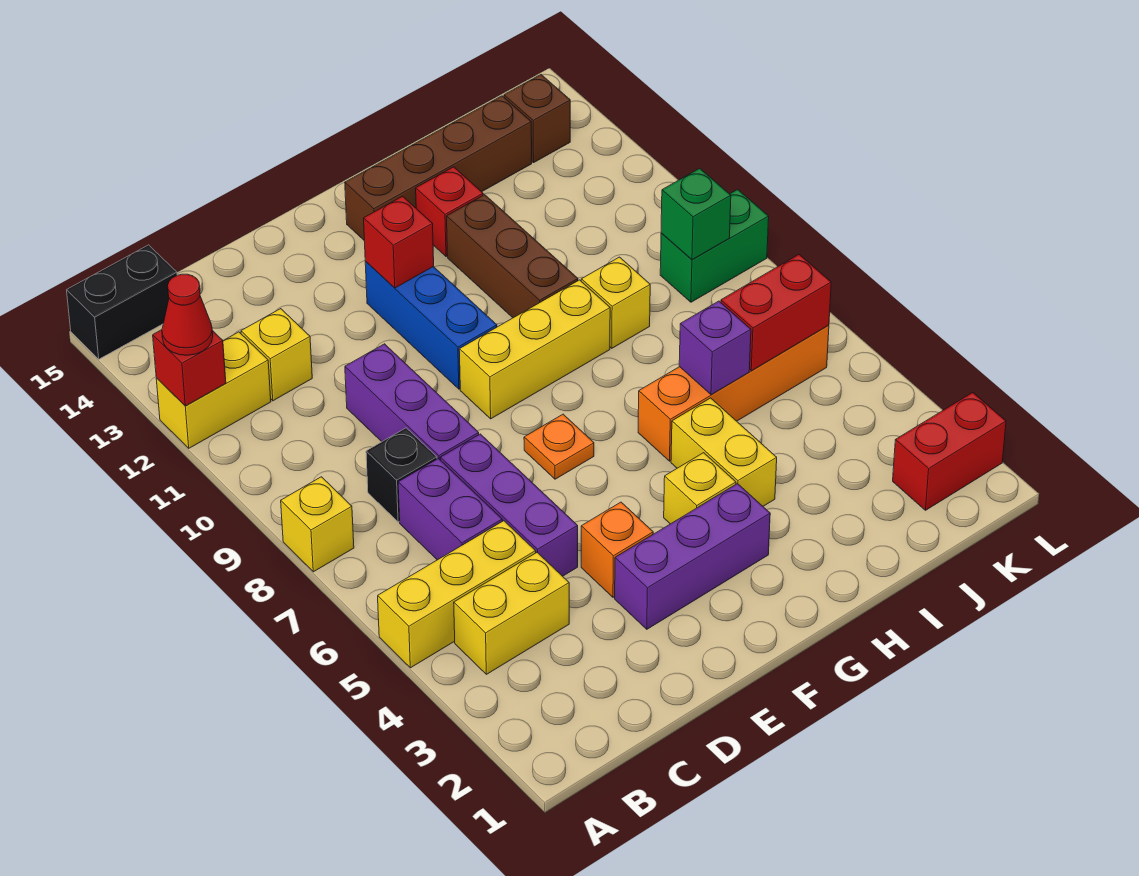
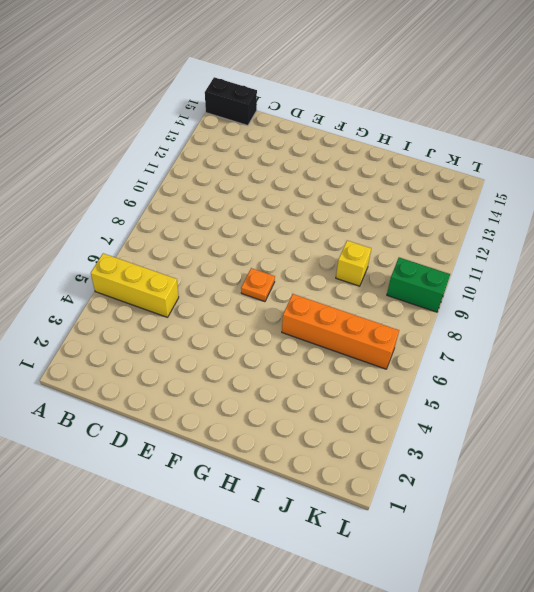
none -> yellow 1x1 brick [281,477,354,572]
none -> yellow 1x2 brick [156,332,271,448]
none -> yellow 1x2 brick [454,552,569,674]
none -> purple 1x2 brick [398,458,502,560]

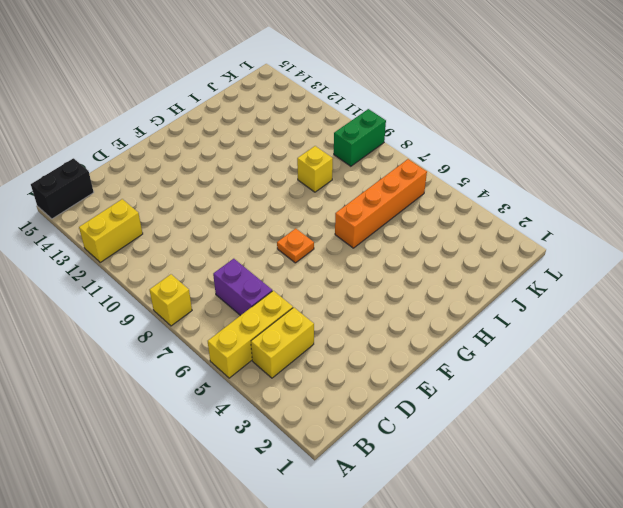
none -> black 1x1 brick [366,428,437,522]
none -> yellow 1x1 brick [241,309,312,401]
none -> purple 1x3 brick [440,434,578,576]
none -> purple 1x3 brick [345,344,479,460]

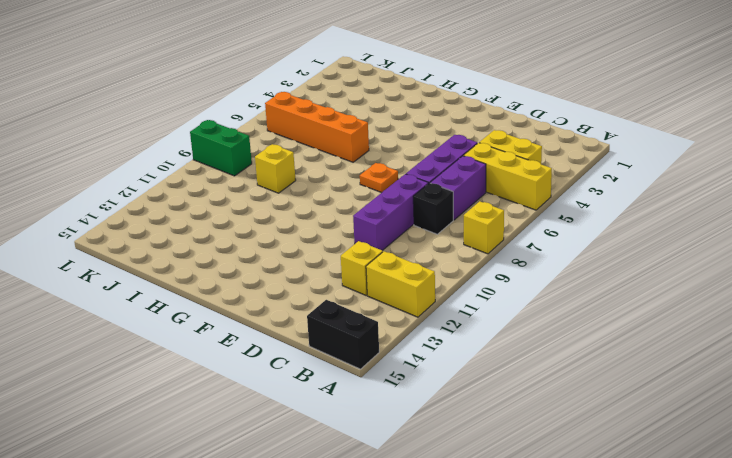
none -> purple 1x3 brick [615,484,770,629]
none -> orange 1x1 brick [581,502,653,597]
none -> yellow 1x3 brick [459,280,610,419]
none -> blue 1x3 brick [365,261,497,389]

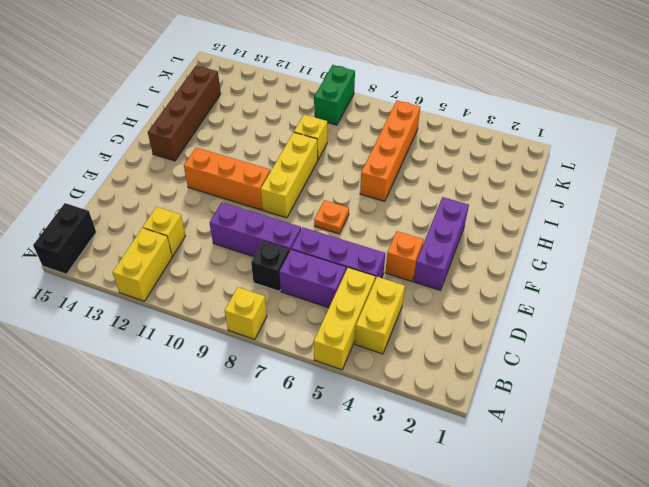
orange 1x3 brick [184,147,270,210] -> blue 1x3 brick [365,261,497,389]
none -> yellow 1x1 brick [664,453,736,524]
none -> yellow 1x2 brick [671,398,777,506]
none -> brown 1x3 brick [447,195,578,318]
none -> red 1x1 brick [416,167,483,257]

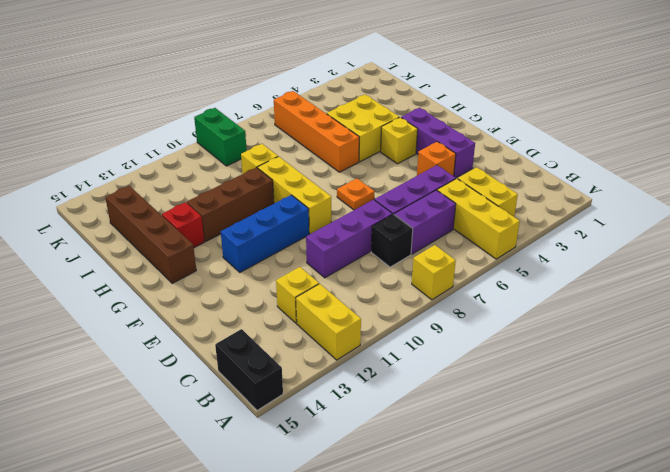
yellow 2x2 brick [327,95,399,162] -> yellow 1x2 brick [671,398,777,506]
none -> red 1x2 brick [893,392,1006,510]
none -> brown 1x1 brick [504,75,570,163]
none -> red 1x1 brick [153,330,226,406]
none -> red 1x1 brick [364,196,434,288]

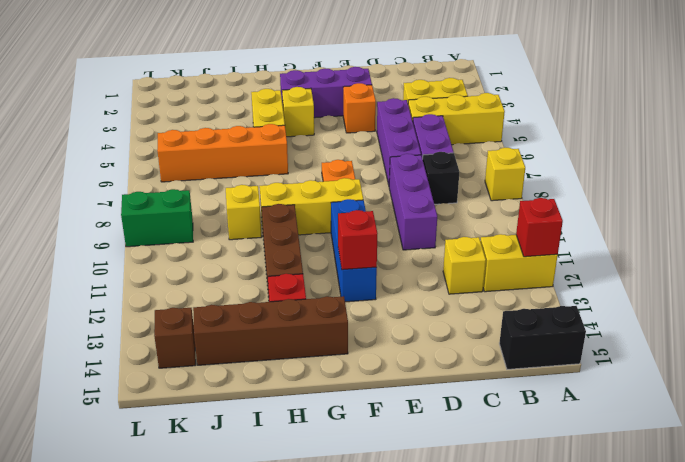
none -> red 1x2 brick [893,392,1006,510]
none -> purple 1x1 brick [679,301,751,395]
none -> red 1x2 brick [721,255,831,371]
none -> green 1x1 brick [661,168,731,260]

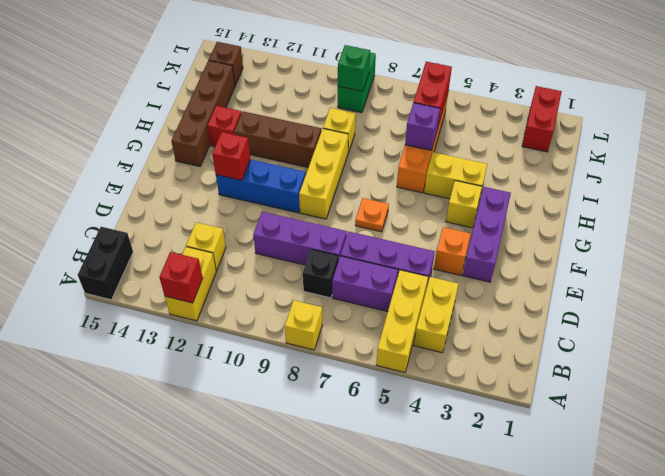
none -> red 1x1 cone [162,274,213,355]

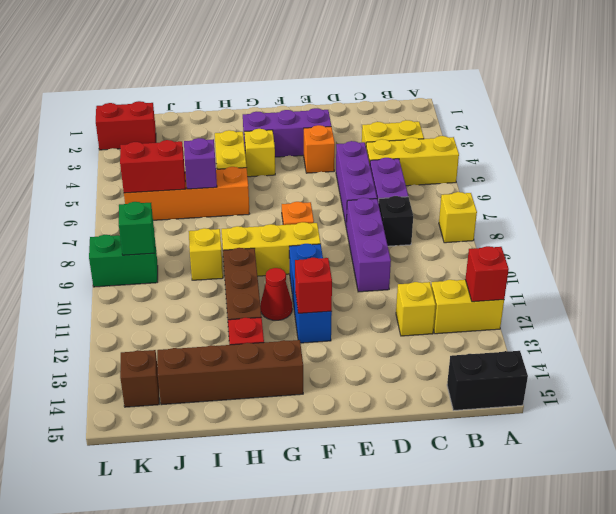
red 1x1 cone [260,268,292,320] -> red 1x1 cone moved to [162,274,213,355]

